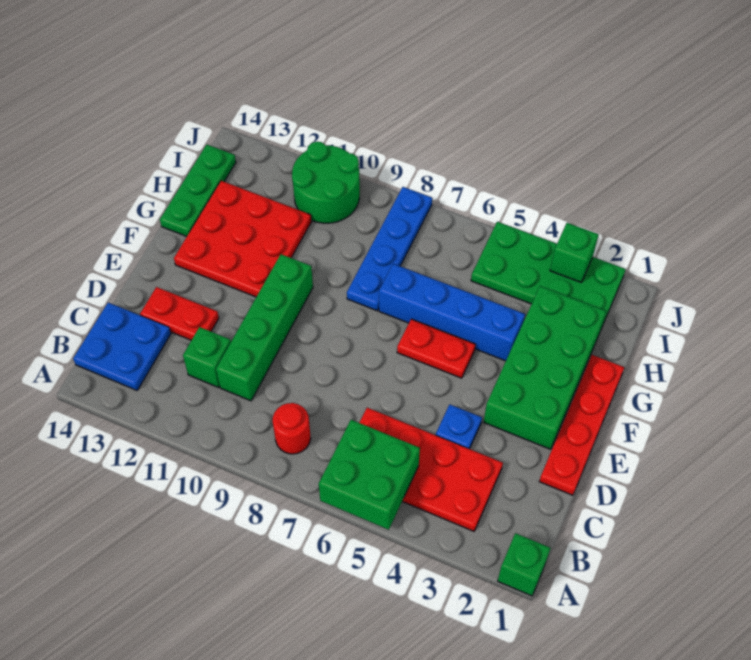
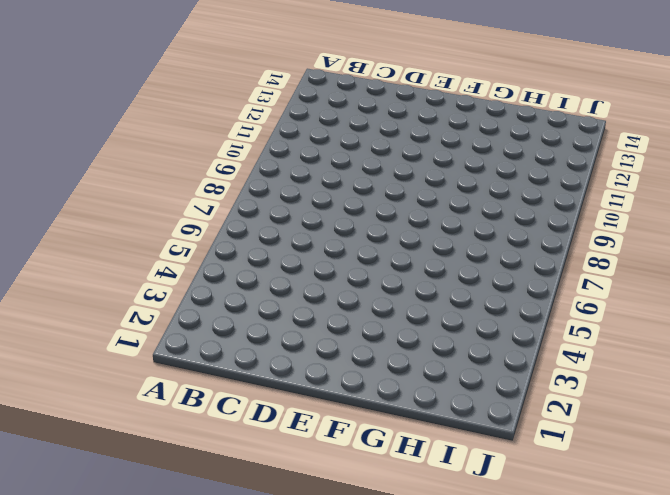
none -> green 1x1 brick [498,533,550,596]
none -> red 2x4 plate [359,408,503,531]
none -> red 1x1 round brick [273,403,311,454]

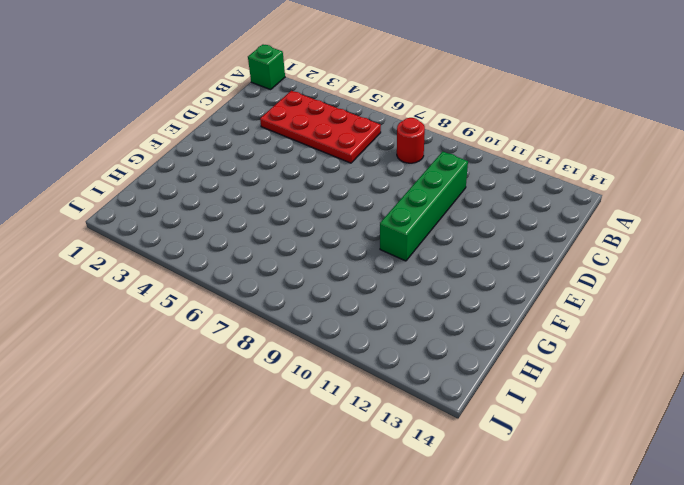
none -> blue 2x2 plate [73,303,171,390]
none -> green 1x1 brick [183,327,231,387]
none -> red 1x4 plate [539,355,624,495]

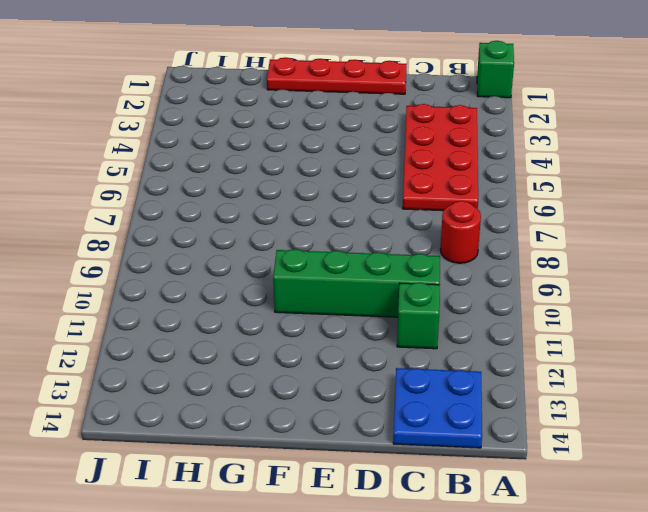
none -> blue 1x1 plate [436,405,482,449]
none -> red 1x2 plate [140,287,219,340]
none -> green 2x4 brick [484,286,606,449]

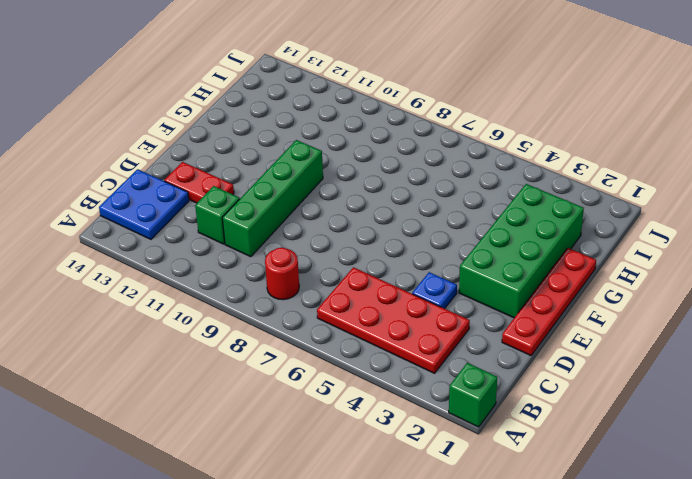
none -> red 1x2 plate [397,319,476,378]
none -> red 3x3 plate [174,181,311,297]
none -> blue 1x4 brick [379,264,525,361]

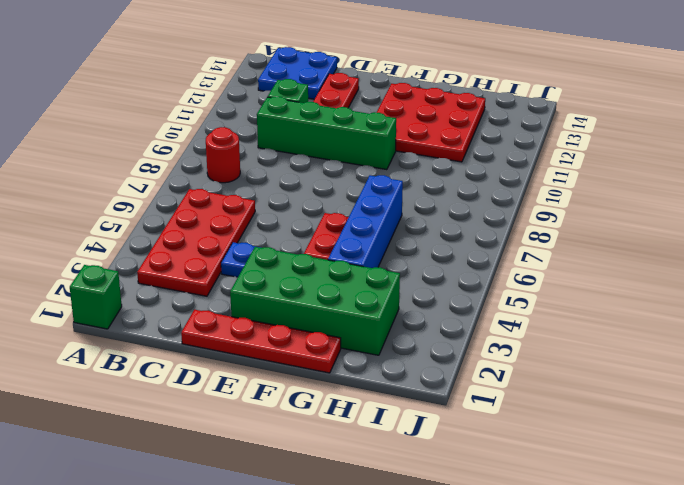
none -> blue 1x4 plate [347,187,432,311]
none -> green 1x3 plate [160,145,236,236]
none -> green 2x4 plate [471,222,626,326]

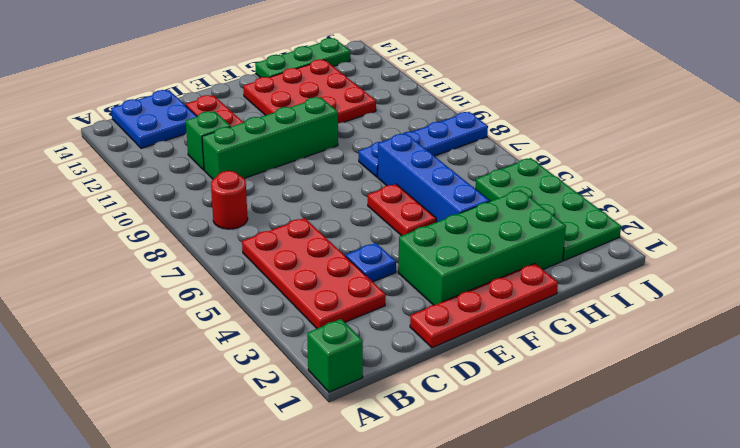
none -> green 2x2 round brick [292,142,360,223]
none -> green 2x2 brick [319,420,420,530]
none -> green 1x1 brick [550,223,599,282]

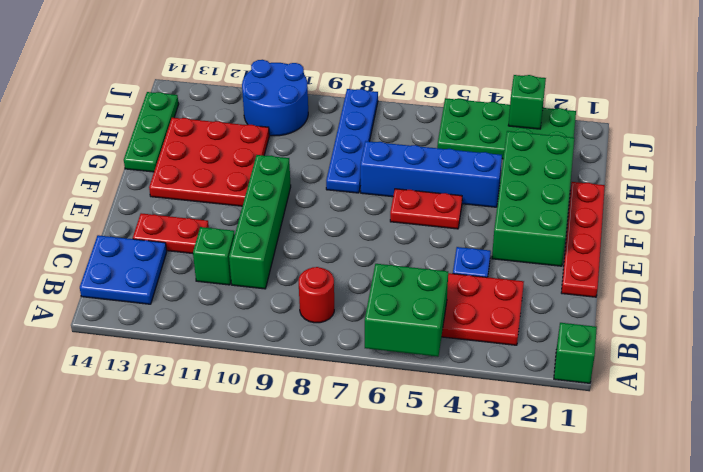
blue 2x2 round brick [242,60,308,136] -> green 2x2 round brick [292,142,360,223]

